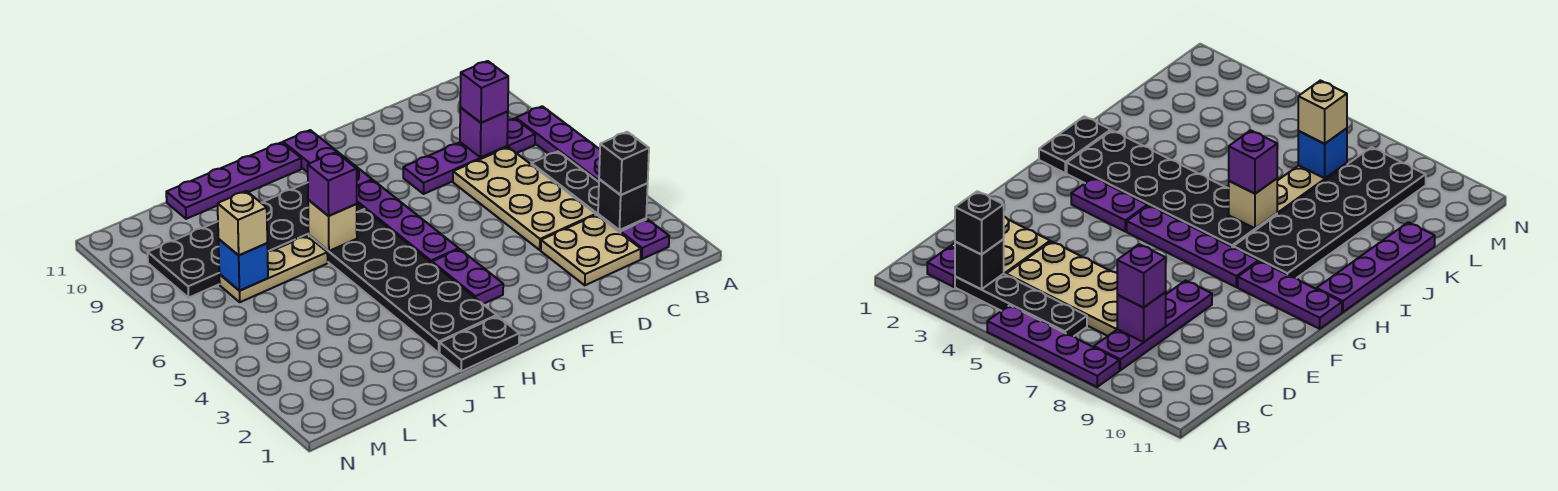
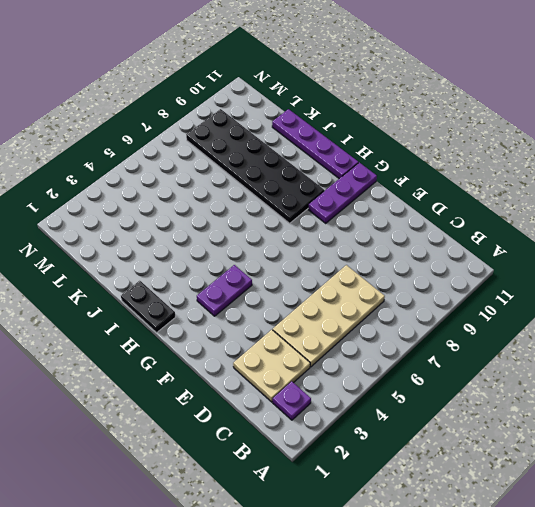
none -> purple 1x4 plate [516,106,600,182]
none -> black 1x4 plate [531,152,646,233]
none -> purple 1x4 plate [403,118,535,194]

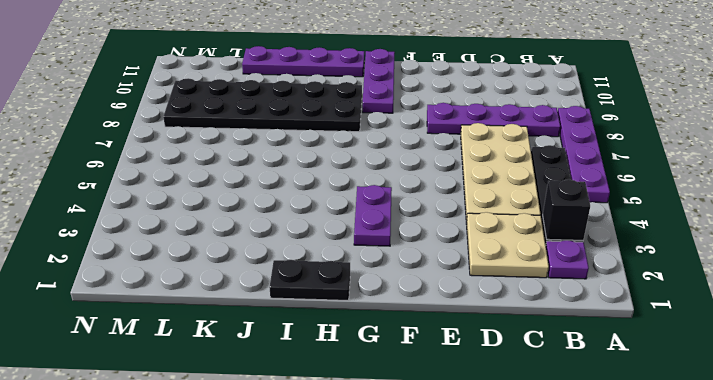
none -> purple 1x4 plate [357,180,459,263]
none -> black 2x6 plate [309,210,497,353]
none -> tan 1x3 plate [219,236,328,302]

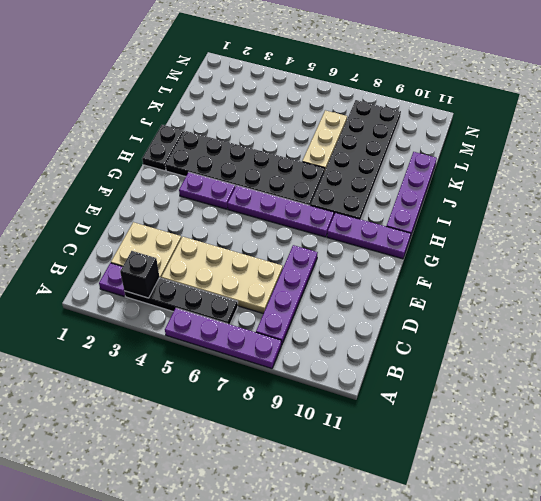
none -> purple 1x1 brick [460,108,508,157]
none -> tan 1x1 brick [308,200,357,251]
none -> blue 1x1 brick [218,239,268,291]

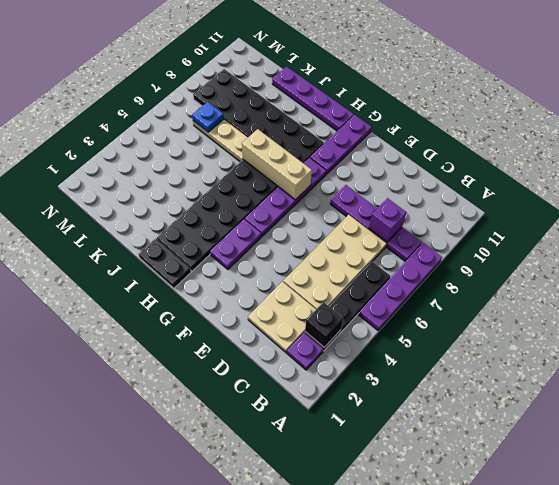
tan 1x3 brick [242,129,312,200] -> tan 1x1 brick [308,200,357,251]
blue 1x1 plate [192,102,224,132] -> blue 1x1 brick [218,239,268,291]
none -> black 1x1 brick [599,132,649,195]
none -> purple 1x1 brick [460,61,508,123]
none -> purple 1x1 brick [308,152,357,216]

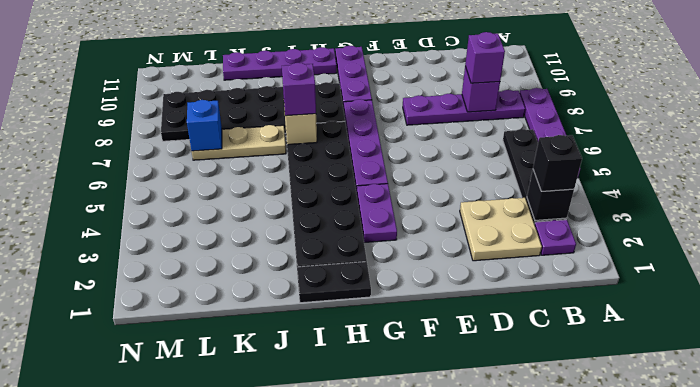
none -> tan 2x4 plate [453,147,596,250]
none -> tan 1x1 brick [218,191,267,255]

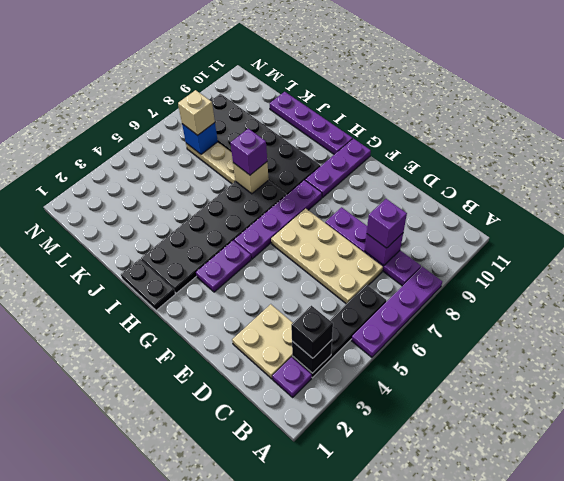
tan 2x4 plate [271,208,383,304] -> tan 2x4 plate turned to [453,147,596,250]

